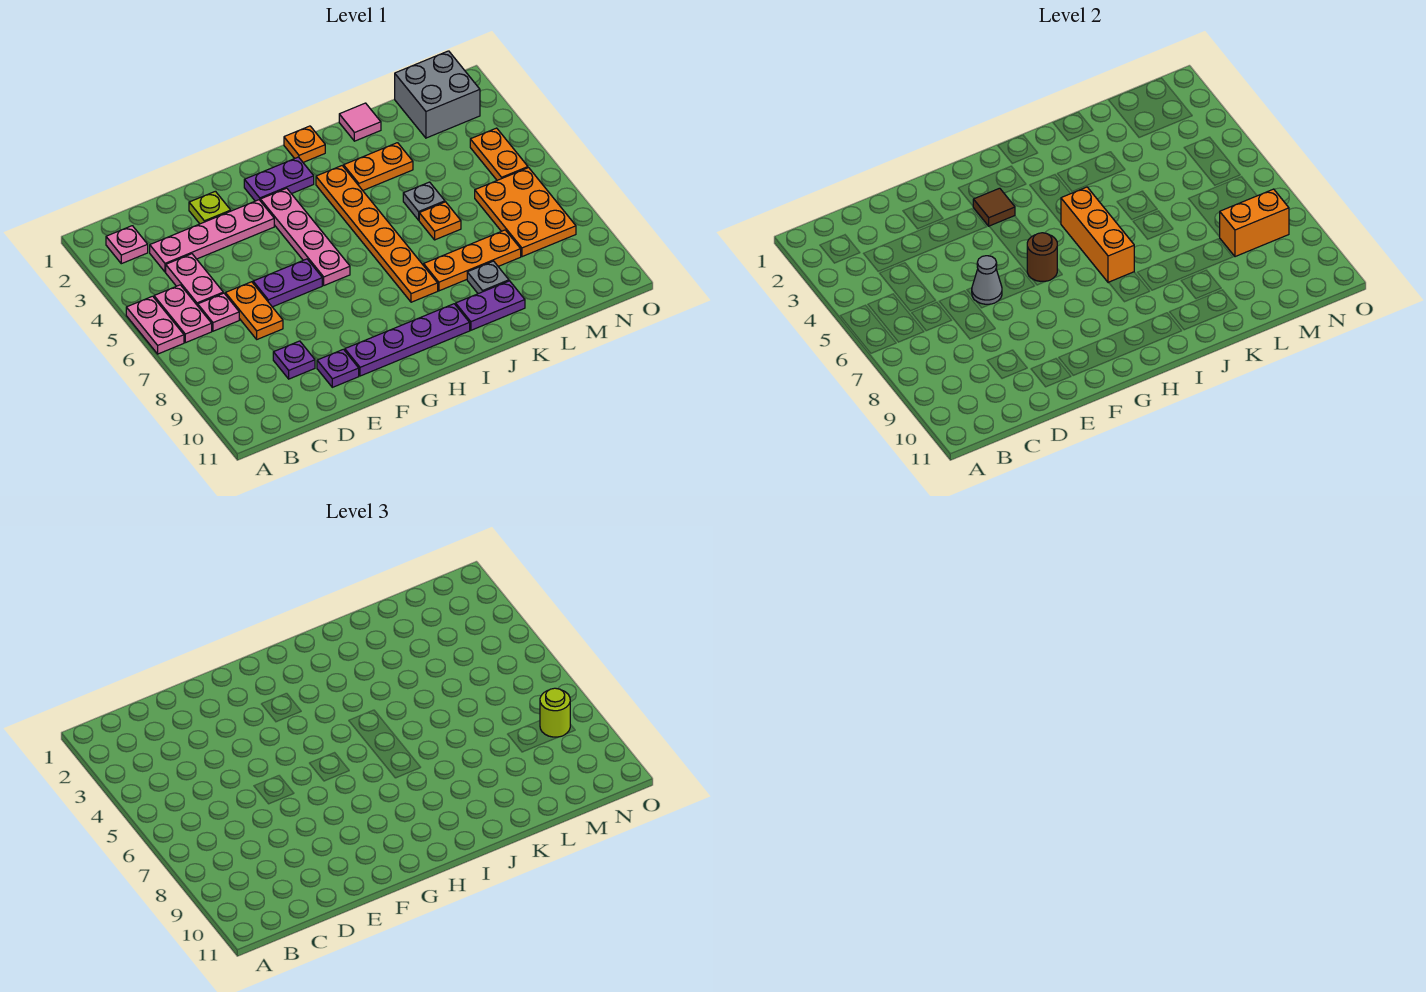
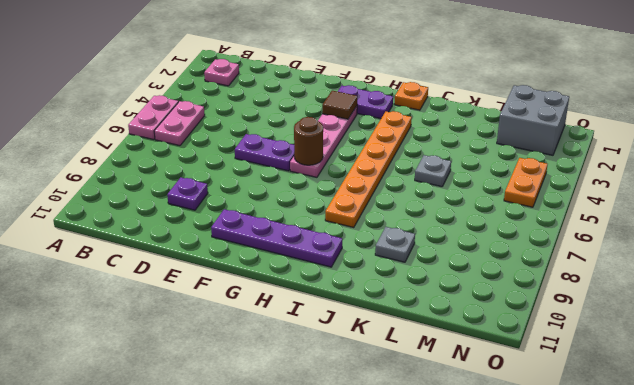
none -> pink 1x4 plate [150,200,274,272]
none -> pink 1x2 plate [166,254,223,306]
none -> pink 1x1 plate [198,293,239,331]
none -> orange 1x2 plate [225,282,283,339]

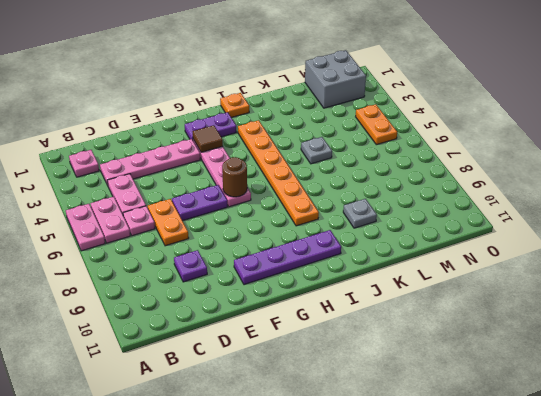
none -> lime 1x1 plate [189,191,231,224]
none -> purple 1x1 plate [317,349,359,387]
none -> orange 1x2 plate [344,143,413,190]
none -> orange 1x3 plate [424,230,521,291]

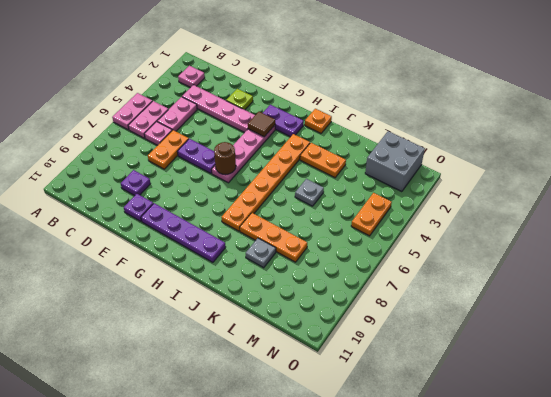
none -> purple 1x2 plate [456,281,525,330]
none -> pink 1x1 tile [339,103,381,141]
none -> orange 1x1 plate [419,202,461,240]
none -> orange 2x3 plate [475,168,576,257]

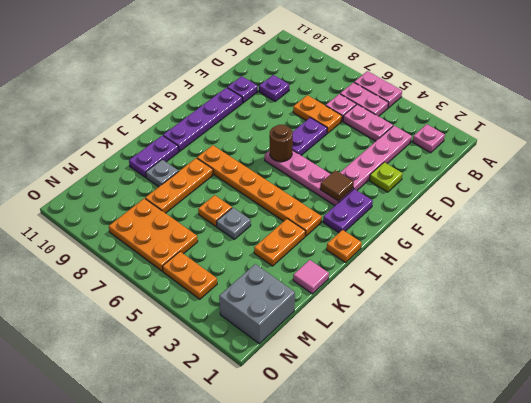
none -> grey 1x1 cone [972,256,1002,304]
none -> orange 1x3 brick [1061,187,1134,283]
none -> orange 1x2 brick [1220,189,1289,257]
none -> lime 1x1 round brick [540,688,570,737]

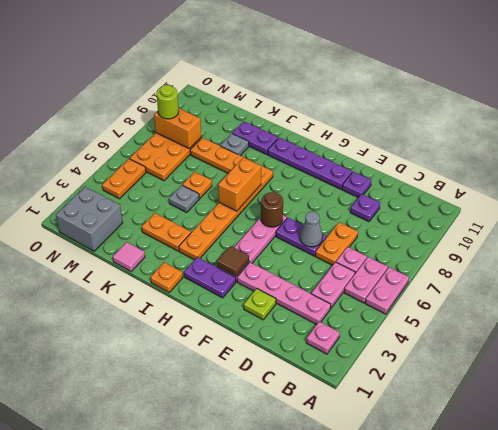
orange 1x2 brick [218,157,261,211] -> orange 1x3 brick [1061,187,1134,283]

